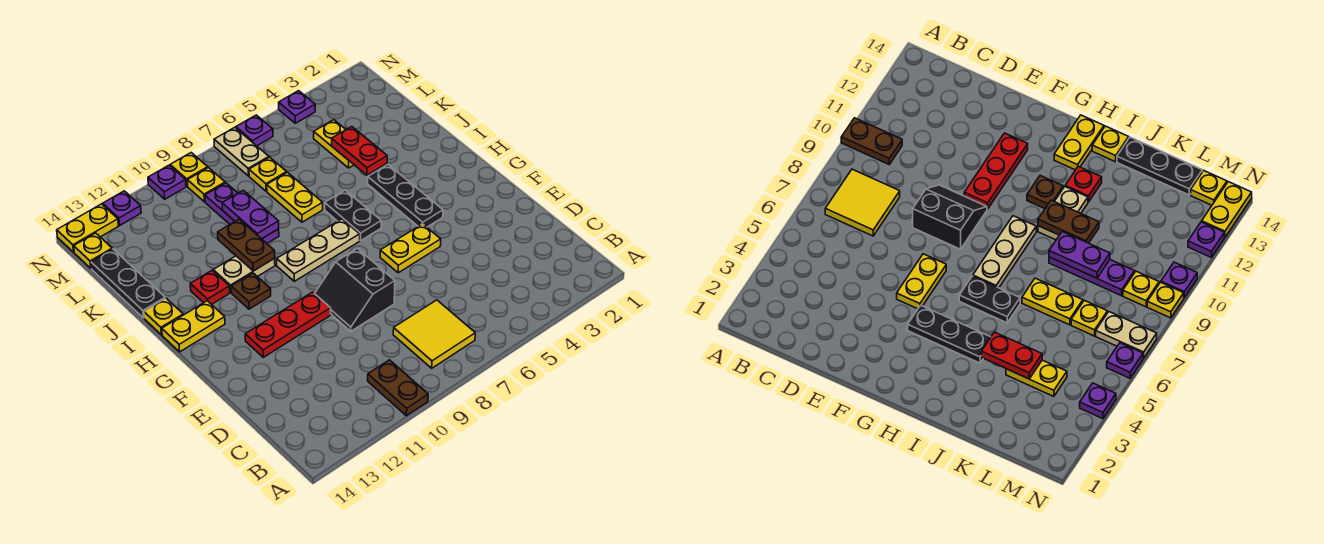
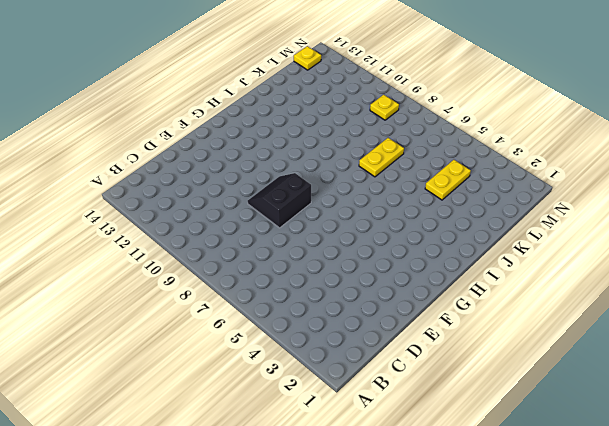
none -> brown 1x2 plate [368,360,428,416]
none -> yellow 2x2 tile [393,300,475,368]
none -> yellow 1x2 plate [380,224,441,273]
none -> red 1x3 plate [245,292,331,357]

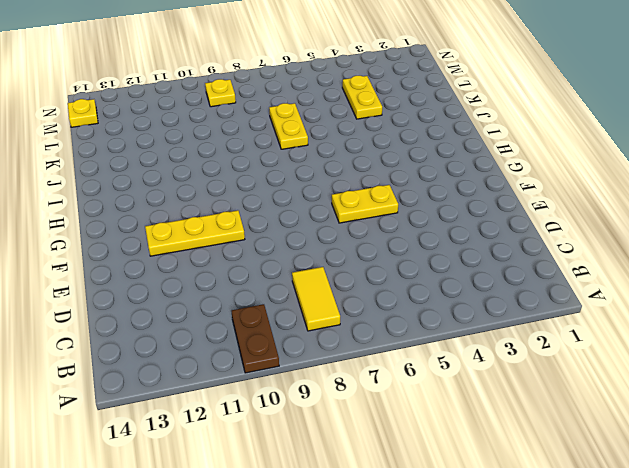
yellow 1x2 tile [292,267,340,331] -> yellow 2x2 tile [393,300,475,368]
yellow 1x3 plate [145,210,245,256] -> red 1x3 plate [245,292,331,357]
none -> black 2x2 slope [315,249,395,331]
none -> black 1x3 plate [368,165,443,227]
none -> black 1x2 plate [325,190,381,241]
none -> tan 1x3 plate [277,219,360,281]

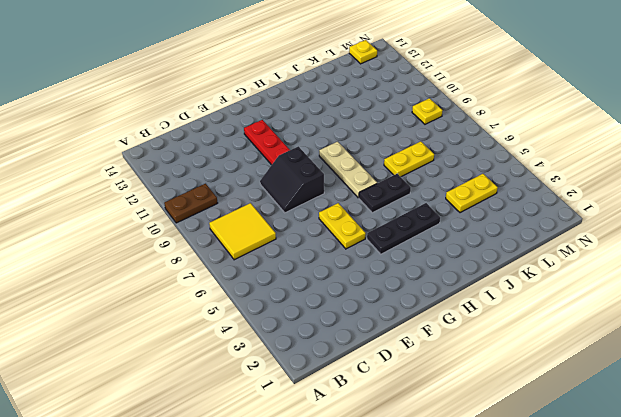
black 2x2 slope [260,146,324,213] -> black 2x2 slope turned to [315,249,395,331]
none -> brown 1x1 plate [231,273,271,309]
none -> yellow 1x2 plate [162,301,225,352]
none -> tan 1x2 plate [213,256,275,292]
none -> red 1x1 plate [190,271,230,304]

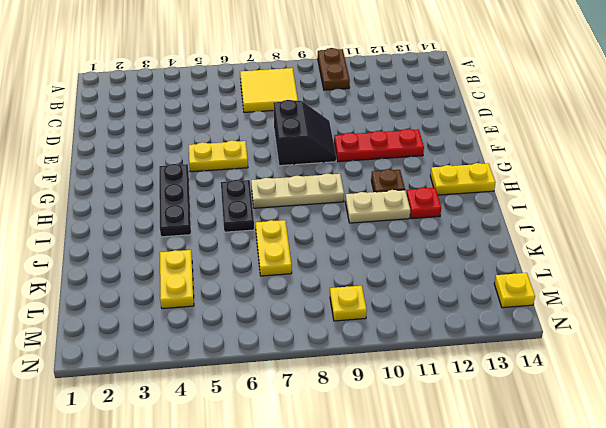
none -> yellow 1x1 plate [144,298,183,335]
none -> purple 1x3 plate [205,183,279,243]
none -> black 1x3 plate [91,249,165,318]
none -> yellow 1x1 plate [249,157,287,191]

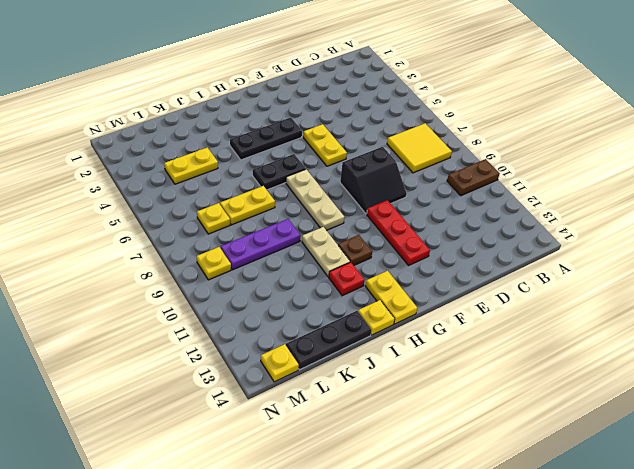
none -> tan 1x2 plate [214,127,269,176]
none -> purple 1x1 plate [279,91,315,123]
none -> purple 1x1 plate [236,115,273,146]
none -> yellow 1x1 plate [170,153,208,186]

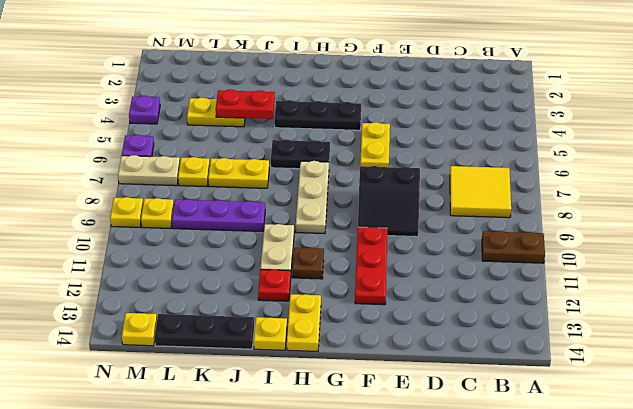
none -> purple 1x1 plate [148,165,186,199]
none -> purple 1x1 plate [103,191,141,225]
none -> yellow 1x2 plate [57,204,118,252]
none -> brown 1x2 plate [218,219,275,271]

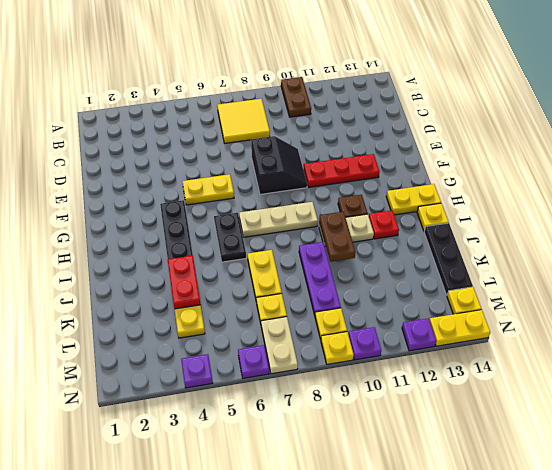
none -> purple 1x2 plate [222,190,279,239]

